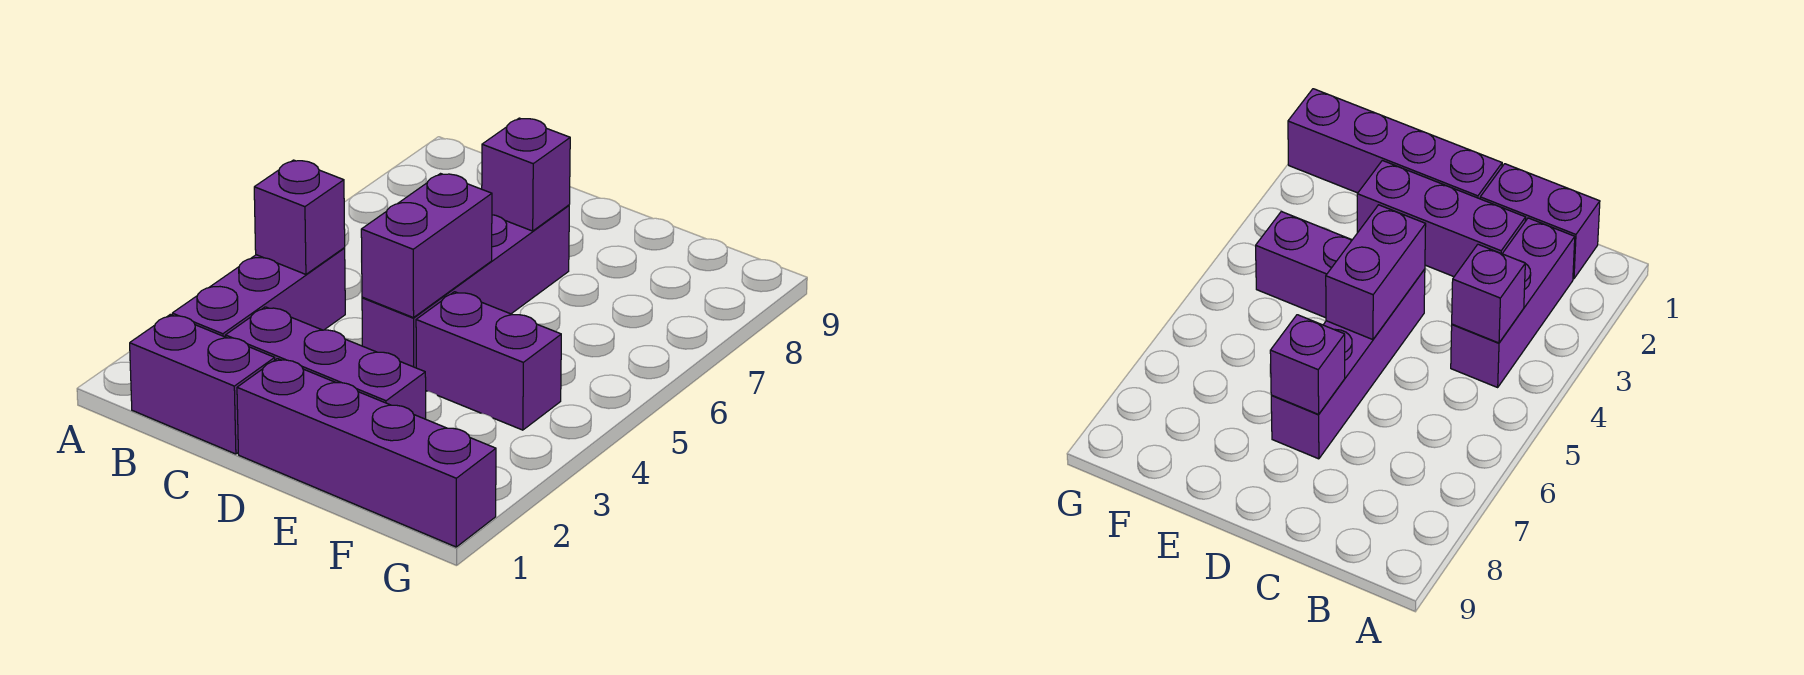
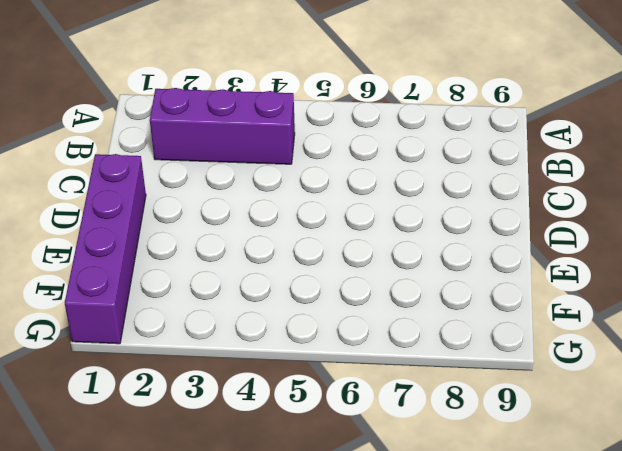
none -> purple 1x2 brick [130,315,275,454]
none -> purple 1x3 brick [225,307,426,419]

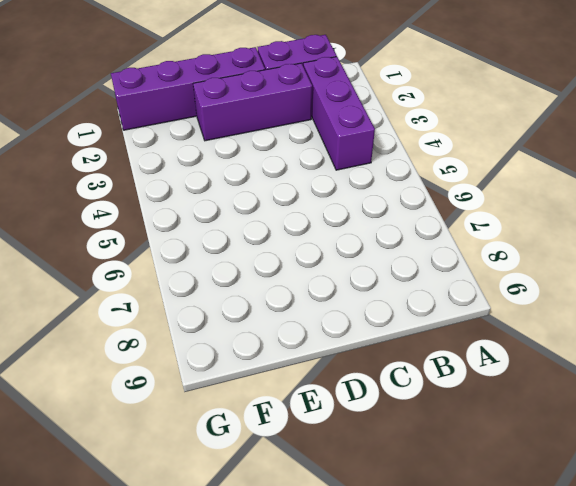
none -> purple 1x4 brick [362,205,569,368]
none -> purple 1x2 brick [416,292,561,430]

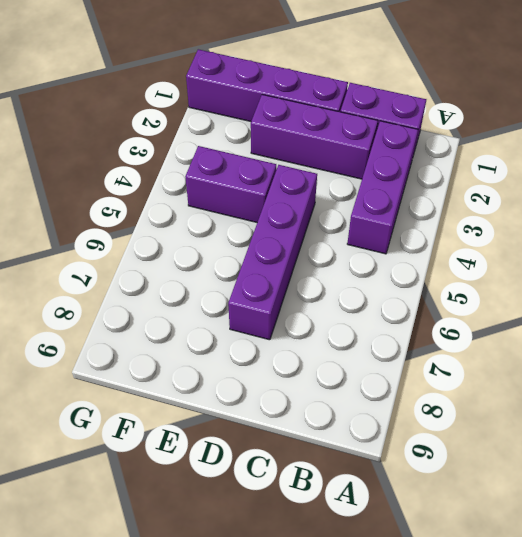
none -> purple 1x1 brick [254,160,345,274]
none -> purple 1x2 brick [361,174,492,318]

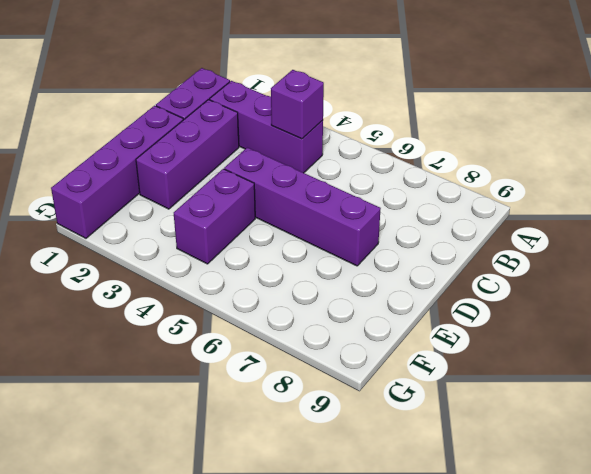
none -> purple 1x2 brick [361,174,492,318]
none -> purple 1x1 brick [482,118,570,231]

